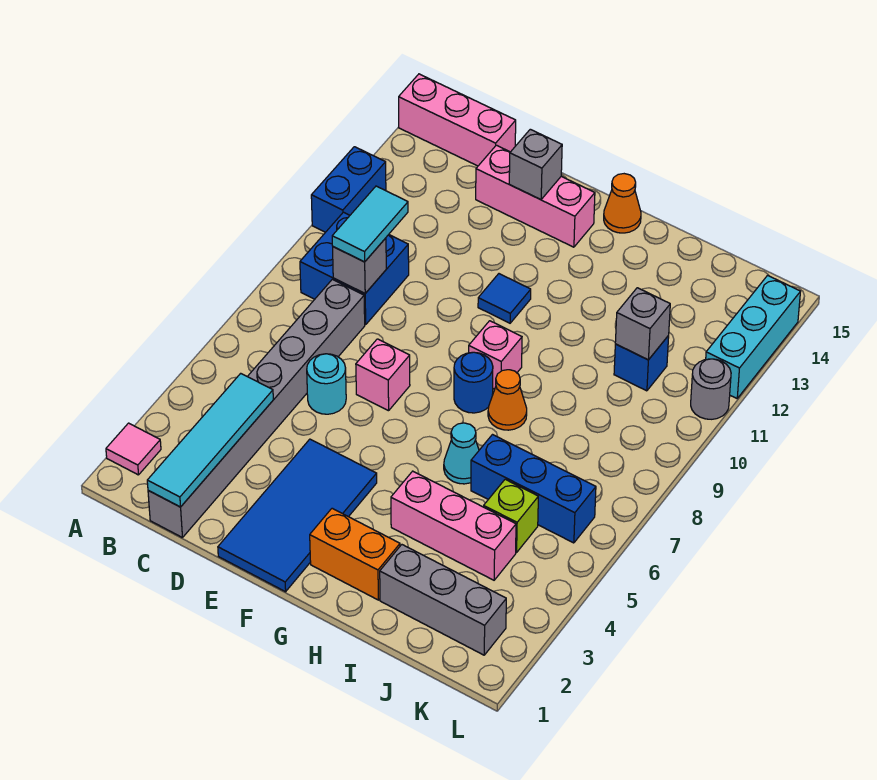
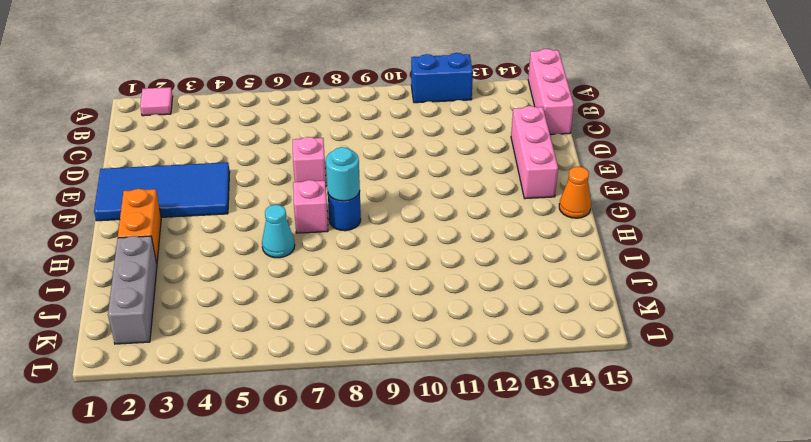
pink 1x1 brick [293,180,328,233] -> pink 1x1 brick moved to [469,321,522,389]
cyan 1x1 round brick [326,147,360,201] -> cyan 1x1 round brick moved to [307,354,346,414]
none -> blue 2x2 brick [300,212,409,325]
none -> grey 1x8 brick [148,279,365,538]
none -> blue 1x1 tile [478,274,531,323]

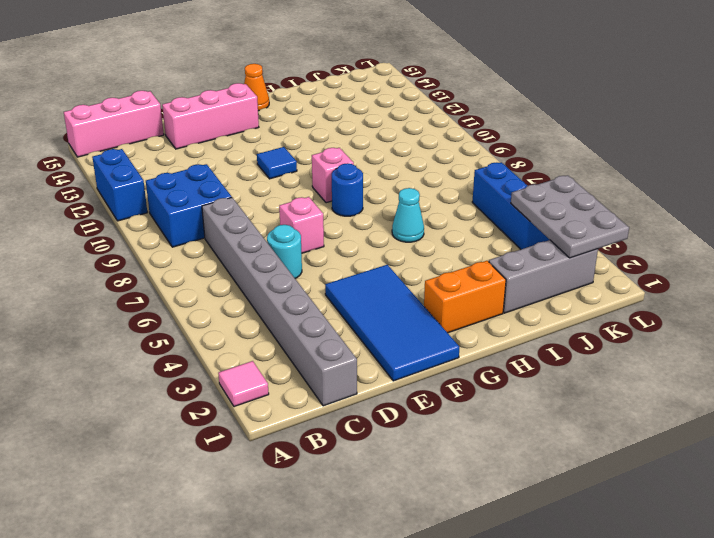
grey 2x3 plate [511,175,629,258] -> none
blue 1x3 brick [472,162,550,249] -> blue 1x3 brick turned to [471,435,596,543]
none -> pink 1x3 brick [391,471,516,580]
none -> orange 1x1 cone [488,370,527,430]
none -> lime 1x1 brick [484,479,538,553]

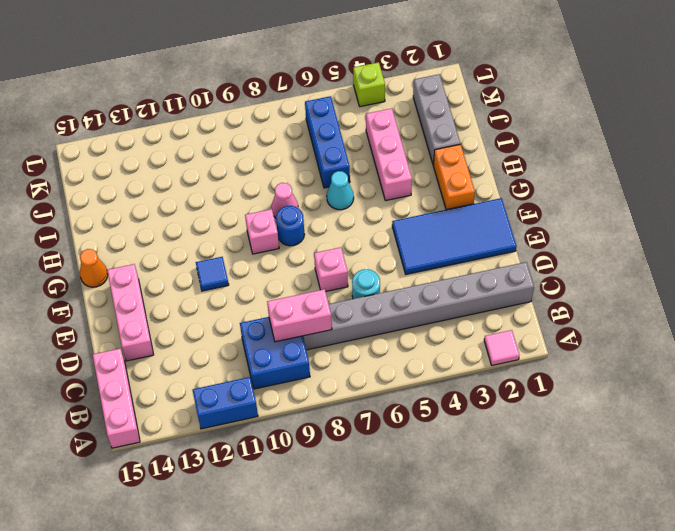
pink 1x2 brick [267,289,332,342] -> grey 1x1 brick [333,238,386,293]
pink 1x1 cone [271,183,298,218] -> orange 1x1 cone [488,370,527,430]
lime 1x1 brick [353,62,385,107] -> lime 1x1 brick moved to [484,479,538,553]
none -> blue 1x1 brick [614,336,669,391]
none -> grey 1x1 round brick [691,359,731,419]
none -> cyan 1x3 brick [706,275,801,398]

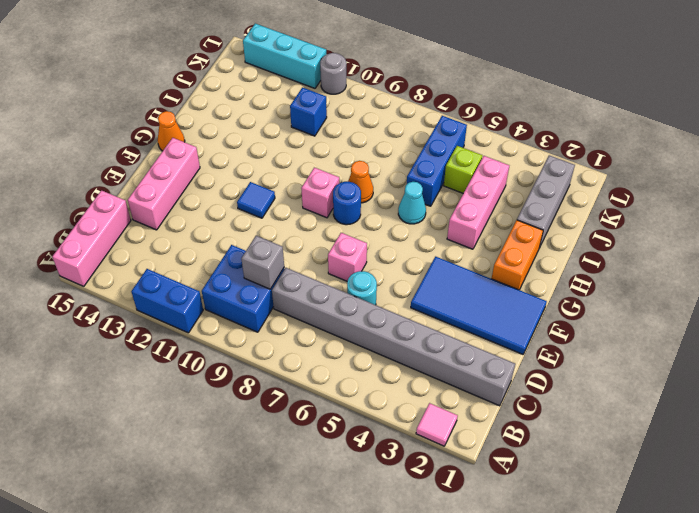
none -> cyan 1x4 tile [147,373,273,507]
none -> grey 1x1 brick [509,129,562,200]
none -> grey 1x1 brick [615,288,670,360]

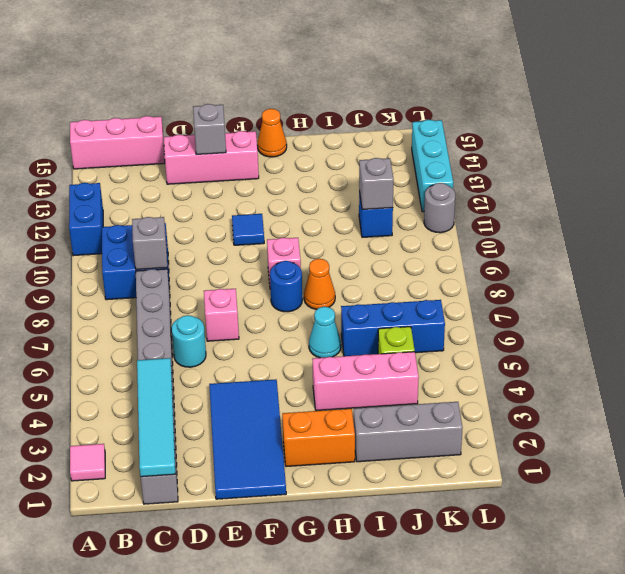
none -> cyan 1x2 tile [332,186,408,262]

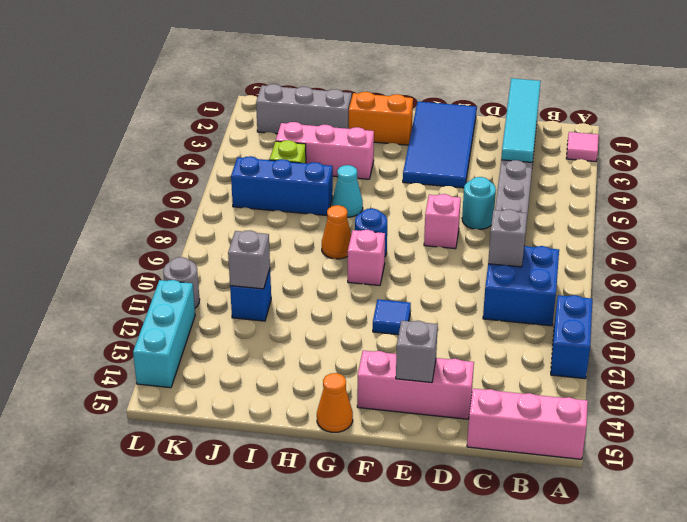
none -> cyan 1x2 tile [332,186,408,262]

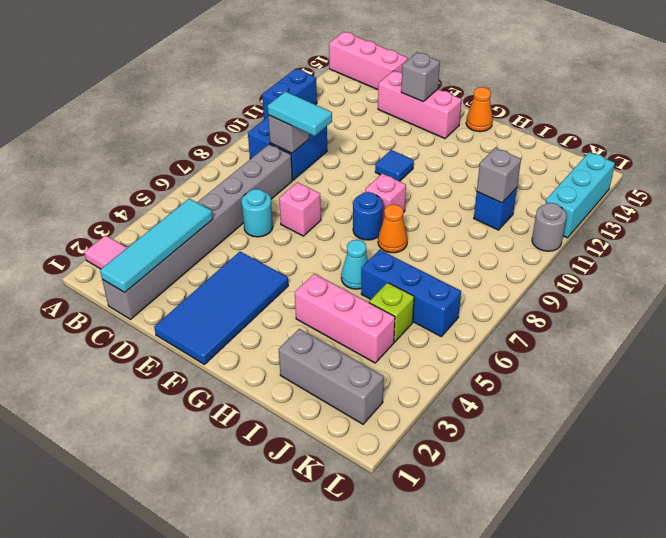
cyan 1x2 tile [268,91,332,136] -> cyan 1x2 tile turned to [332,186,408,262]
none -> orange 1x2 brick [310,508,400,600]

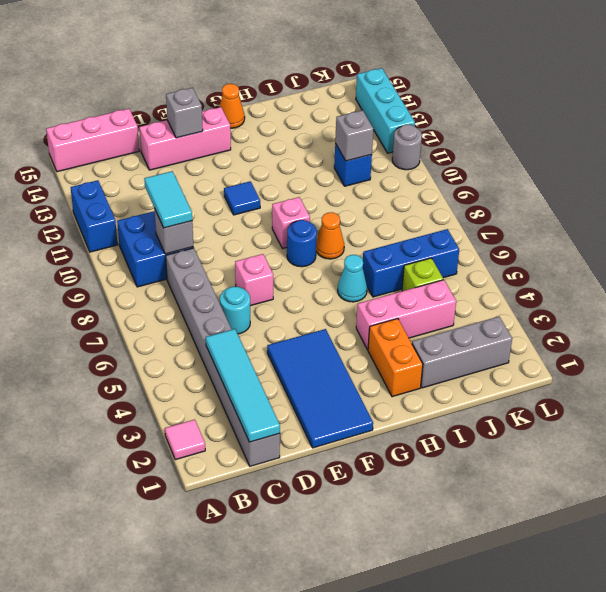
orange 1x2 brick [368,319,423,397] -> orange 1x2 brick turned to [310,508,400,600]

